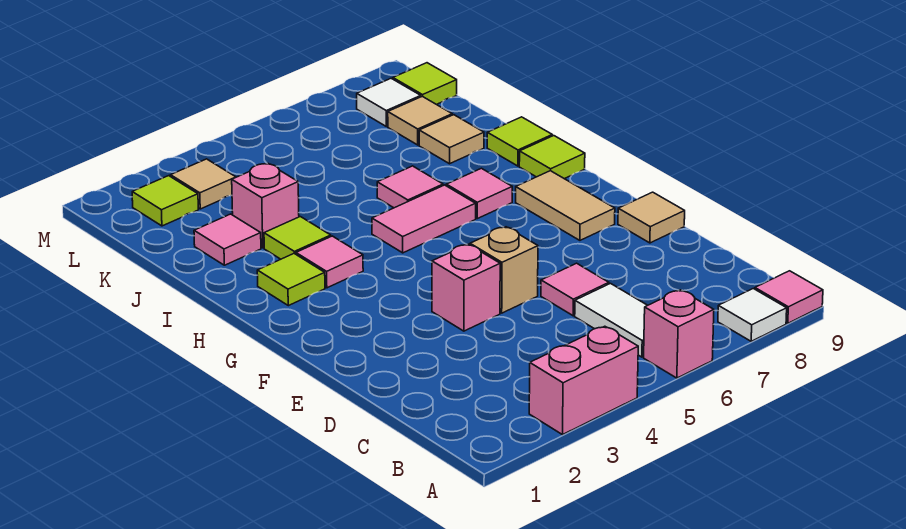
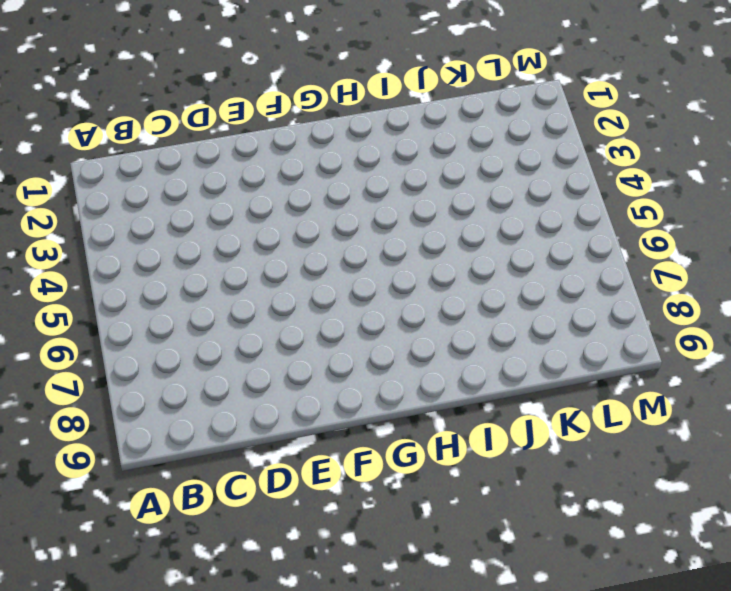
none -> pink 1x2 brick [529,326,638,435]
none -> pink 1x1 brick [644,290,714,378]
none -> white 1x1 tile [718,289,787,341]

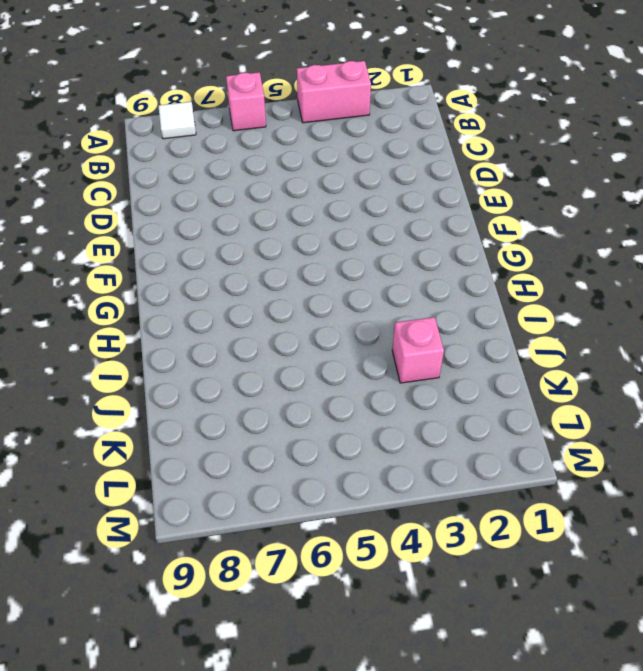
none -> pink 1x1 tile [755,271,823,323]
none -> white 1x2 tile [575,284,647,357]
none -> pink 1x1 tile [541,263,609,316]

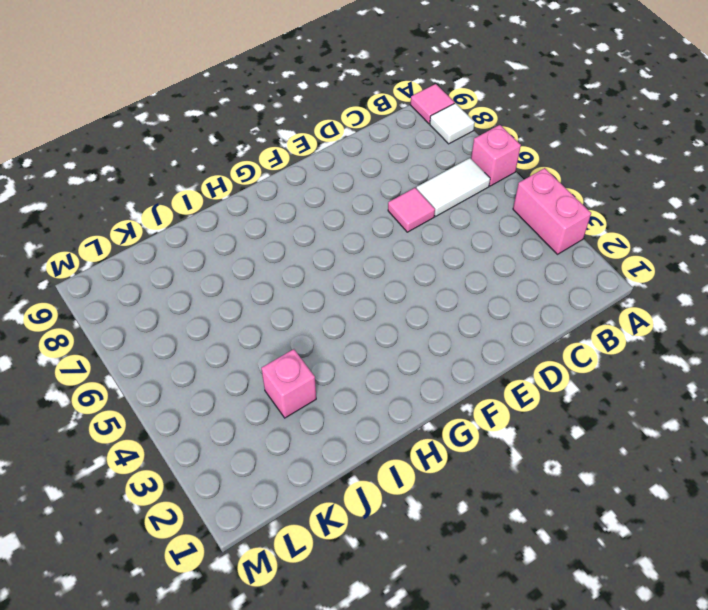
none -> pink 1x1 brick [432,244,500,331]
none -> tan 1x1 brick [470,227,538,313]
none -> tan 1x1 tile [618,192,685,243]

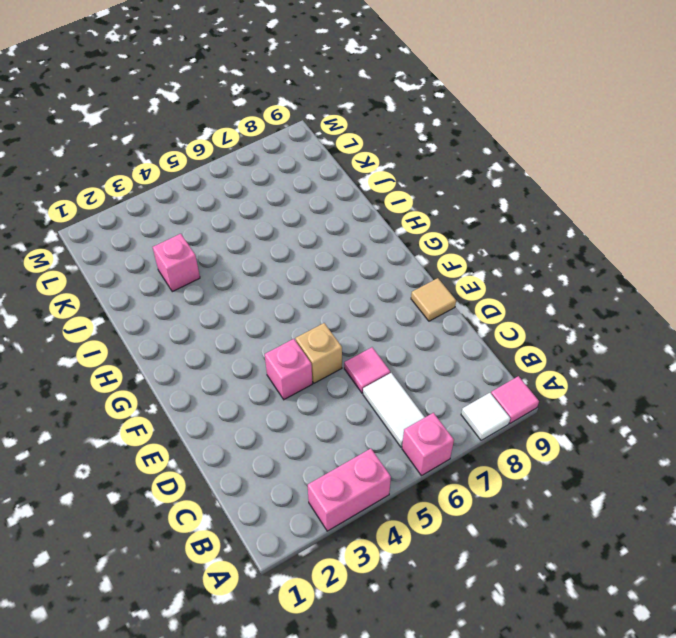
none -> tan 1x2 tile [516,171,615,240]
none -> lime 1x1 tile [257,254,325,306]
none -> pink 1x1 tile [296,236,363,288]

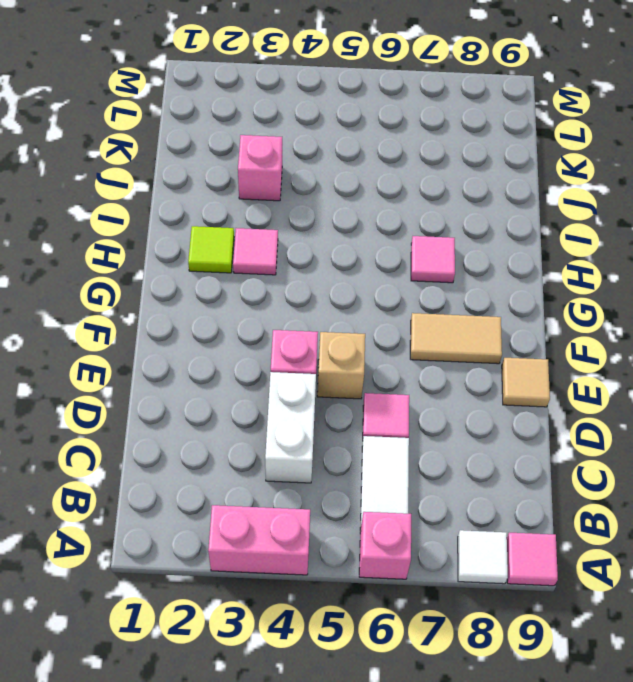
white 1x2 brick [265,372,316,483] -> none
tan 1x2 tile [410,313,502,364] -> tan 1x2 tile turned to [516,171,615,240]
none -> pink 1x2 tile [372,185,476,253]
none -> lime 1x1 tile [519,136,585,179]
none -> lime 1x1 tile [264,217,331,259]

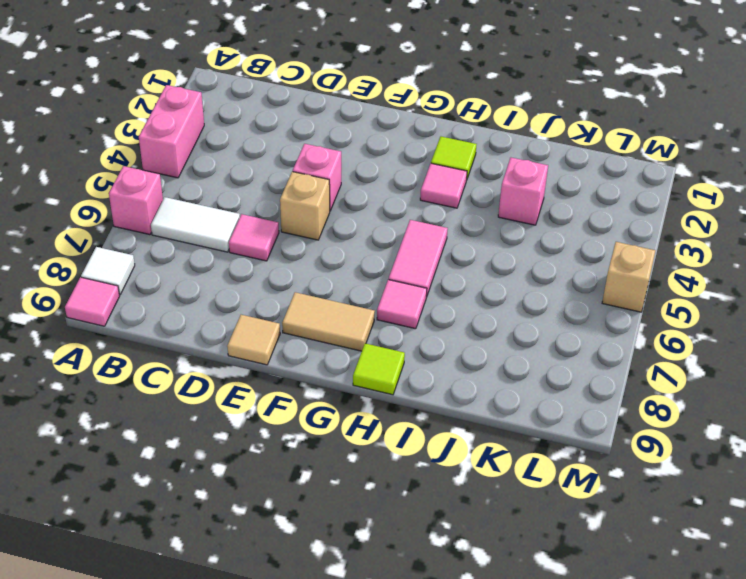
tan 1x1 brick [602,242,655,312] -> none
none -> lime 1x1 tile [264,217,331,259]
none -> pink 1x1 tile [377,166,443,208]
none -> lime 1x1 tile [487,117,552,166]

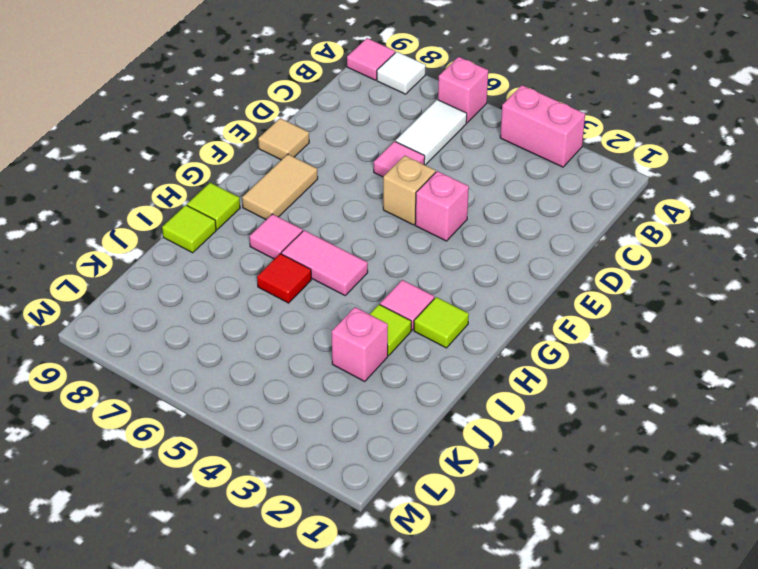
red 1x1 tile [257,254,311,303] -> pink 1x1 tile [377,166,443,208]
none -> pink 1x1 tile [194,214,261,265]
none -> tan 1x1 tile [419,115,484,164]
none -> tan 1x1 tile [388,96,452,145]

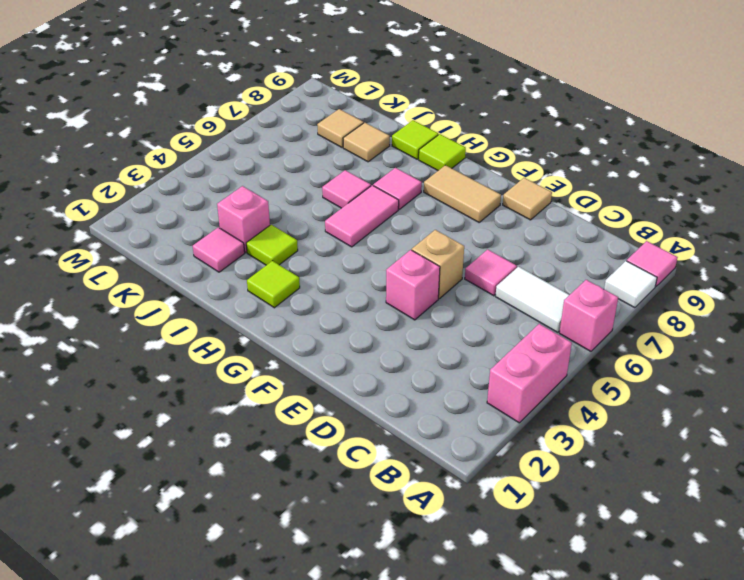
none -> pink 1x1 tile [296,236,363,288]
none -> lime 1x1 tile [132,176,198,226]
none -> tan 1x1 tile [171,159,236,209]

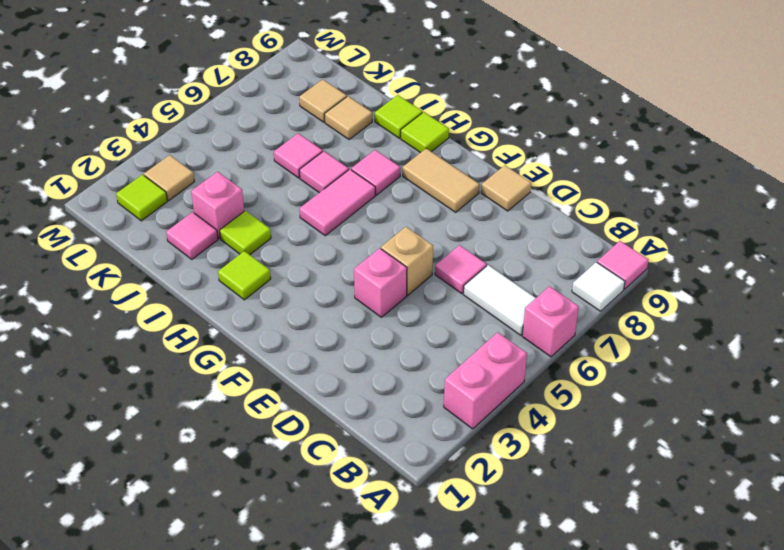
pink 1x1 tile [274,133,323,178] -> pink 1x1 tile moved to [296,236,363,288]
none -> white 1x1 tile [357,78,421,127]
none -> lime 1x1 tile [393,63,457,105]

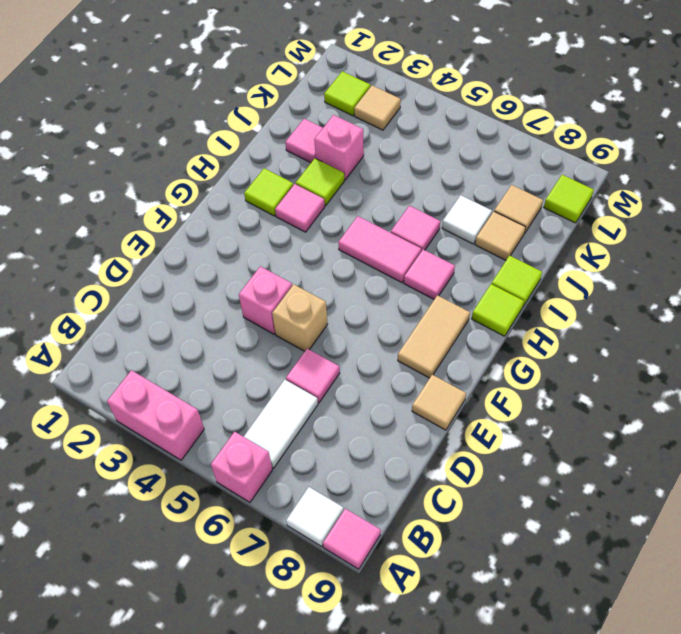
white 1x1 tile [442,195,492,244] -> white 1x1 tile moved to [357,78,421,127]

